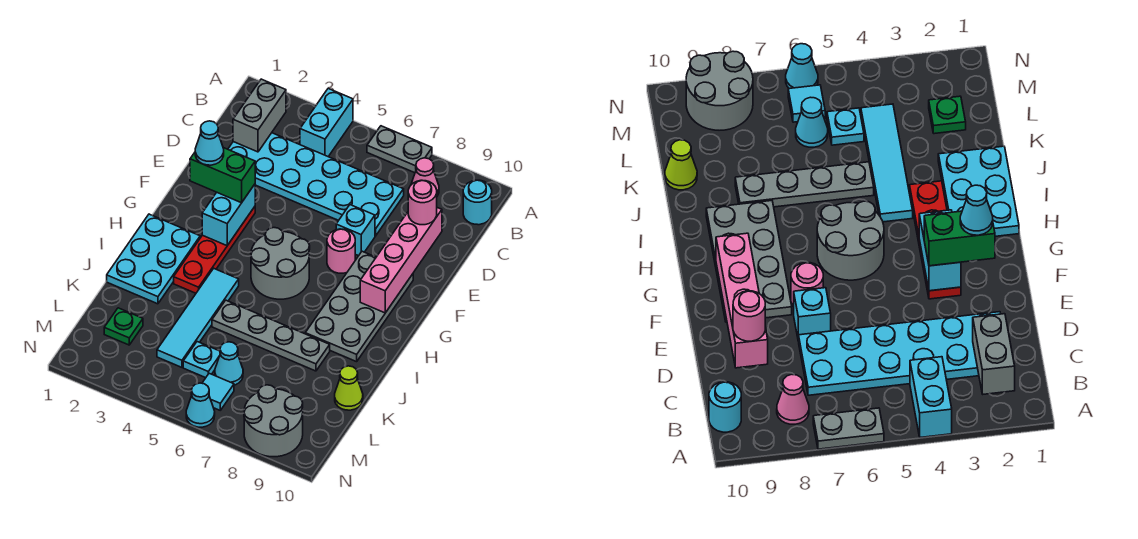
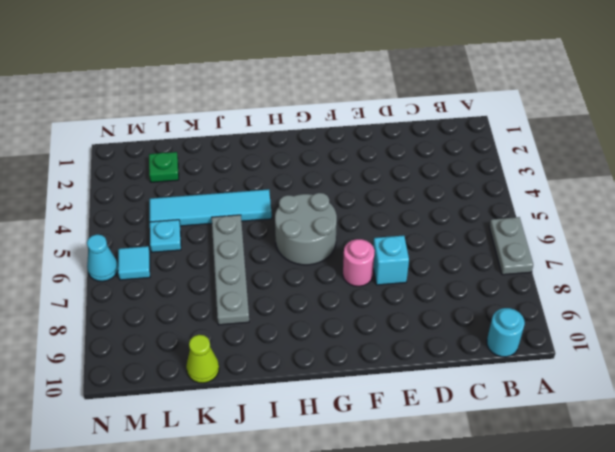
none -> cyan 1x2 brick [300,88,353,157]
none -> pink 1x1 cone [411,158,439,196]
none -> cyan 2x6 plate [228,133,404,236]

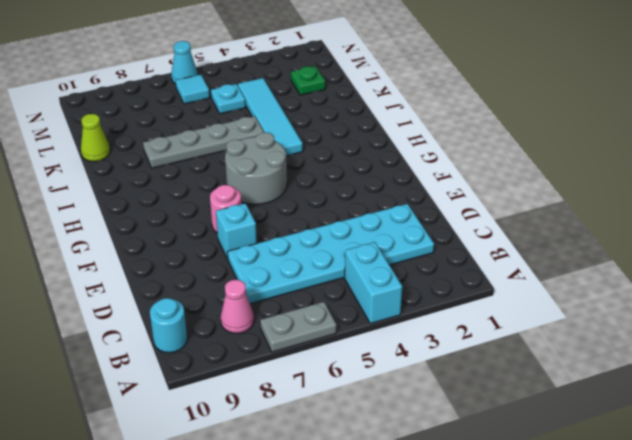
none -> red 1x4 plate [174,207,255,293]
none -> grey 2x4 plate [305,251,413,362]
none -> cyan 2x3 plate [107,214,200,304]

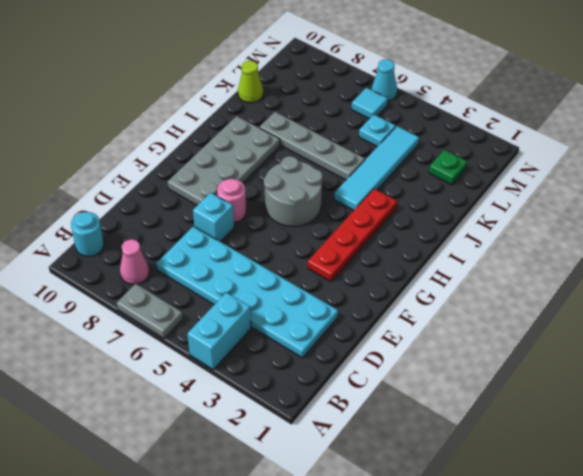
none -> cyan 2x3 plate [107,214,200,304]
none -> cyan 1x1 cone [215,342,243,385]
none -> grey 2x2 round brick [244,385,303,457]

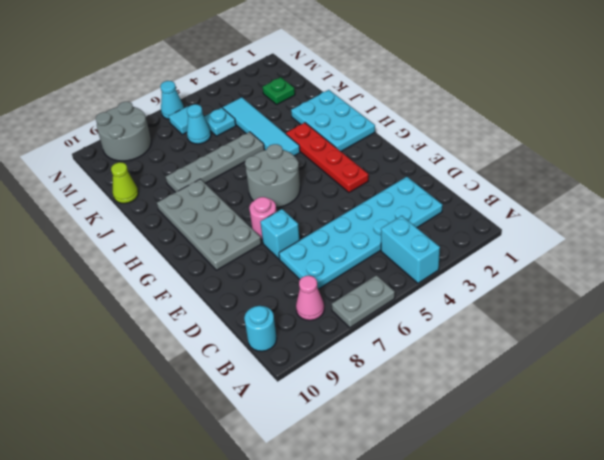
none -> grey 1x2 brick [233,79,286,152]
none -> pink 1x4 brick [360,208,442,313]
none -> cyan 1x2 brick [202,184,255,246]

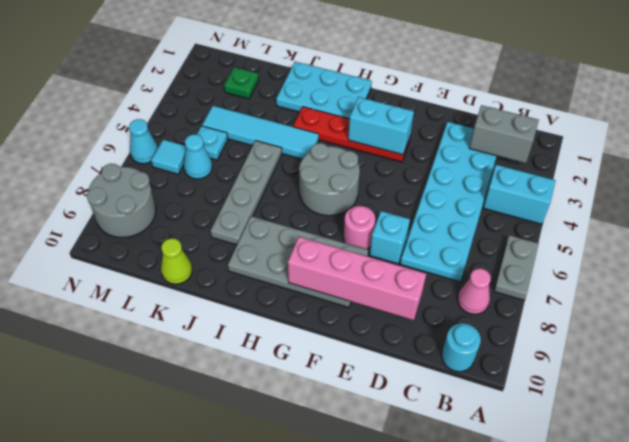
none -> pink 1x1 round brick [408,180,437,225]
none -> green 1x2 brick [190,148,255,203]
none -> cyan 1x1 cone [195,121,224,165]

